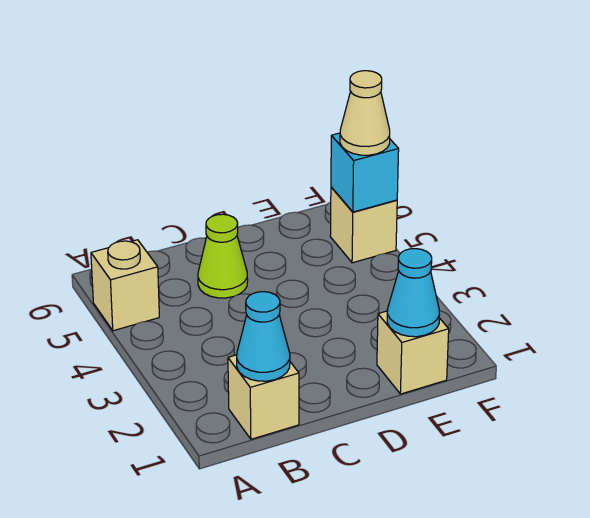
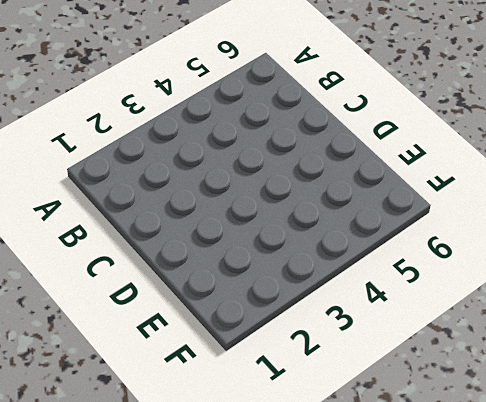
none -> tan 1x1 brick [91,240,159,331]
none -> tan 1x1 brick [228,355,299,439]

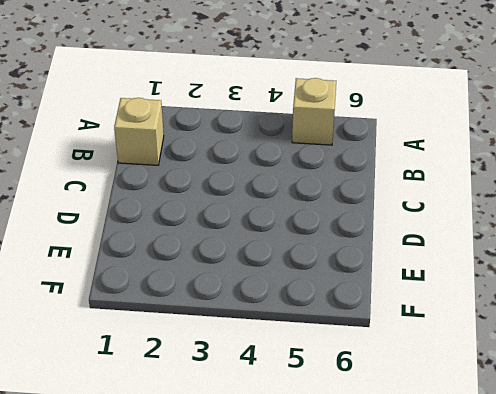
none -> lime 1x1 cone [198,214,248,298]
none -> tan 1x1 brick [377,311,449,394]

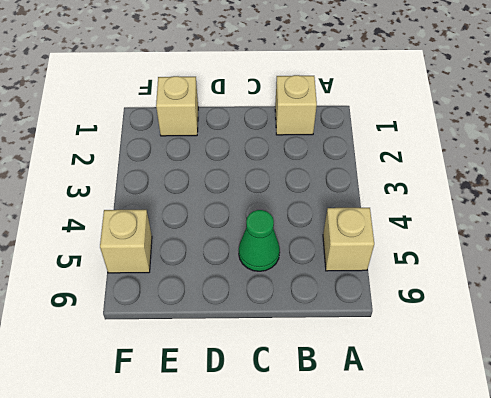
green 1x1 cone [239,210,280,271] -> lime 1x1 cone [198,214,248,298]
none -> cyan 1x1 cone [237,292,290,381]
none -> cyan 1x1 cone [387,249,440,337]

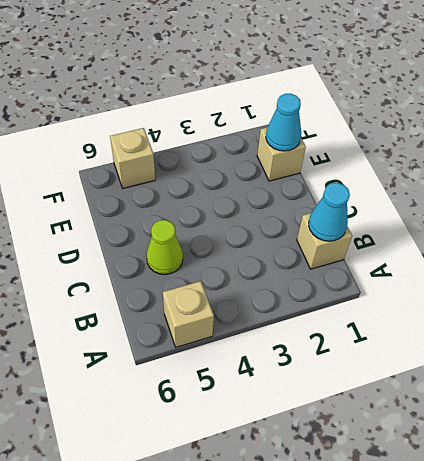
none -> cyan 1x1 brick [331,133,399,212]
none -> tan 1x1 cone [340,71,390,155]

